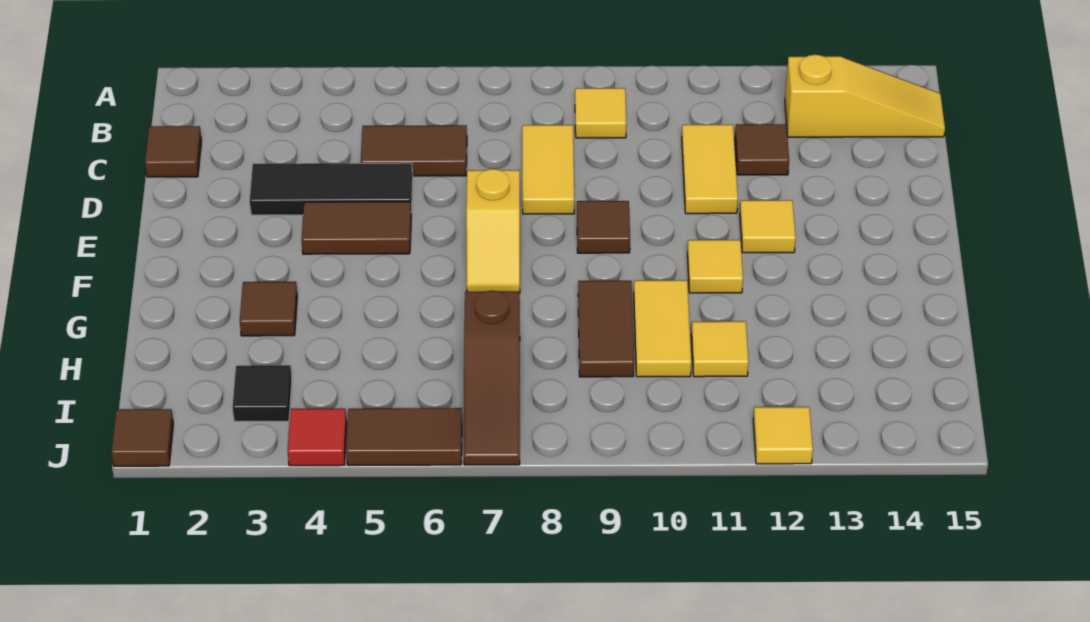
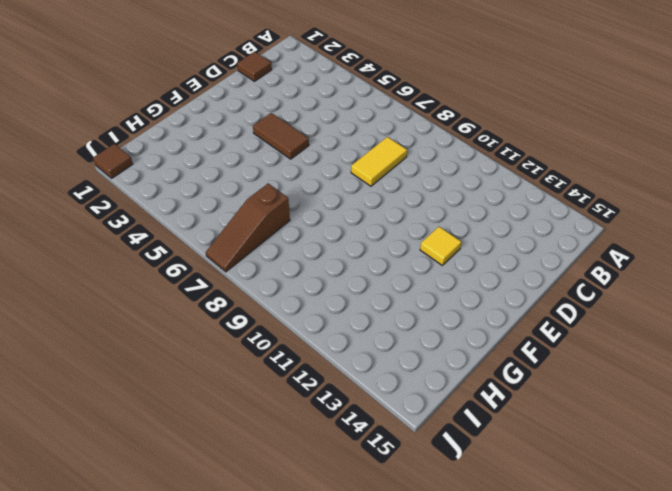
none -> yellow 1x1 tile [575,88,626,138]
none -> yellow 1x3 slope [785,55,945,137]
none -> brown 1x2 tile [361,125,467,176]

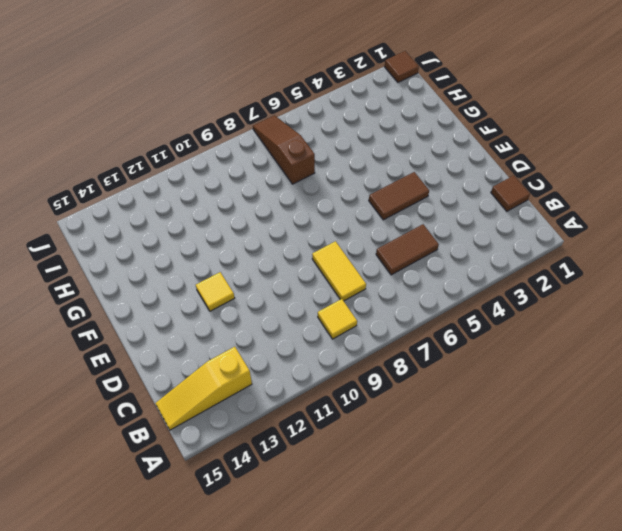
none -> yellow 1x2 tile [682,124,738,214]
none -> brown 1x1 tile [735,124,789,175]
none -> black 1x3 tile [250,163,413,215]

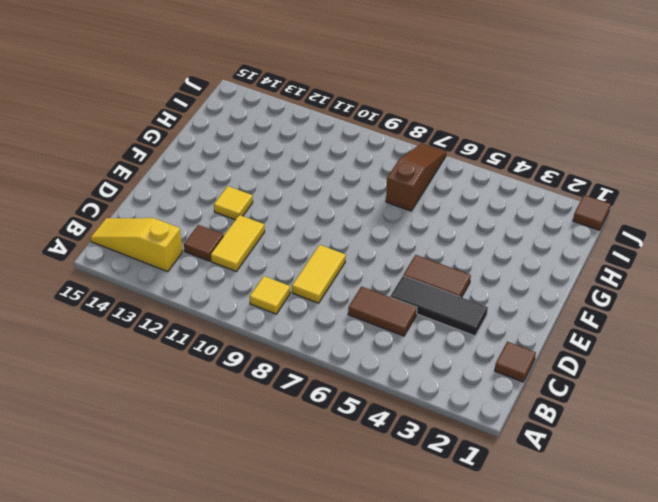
none -> yellow 1x2 slope [466,169,520,294]
none -> brown 1x1 tile [577,201,630,253]
none -> yellow 1x1 tile [687,240,743,293]

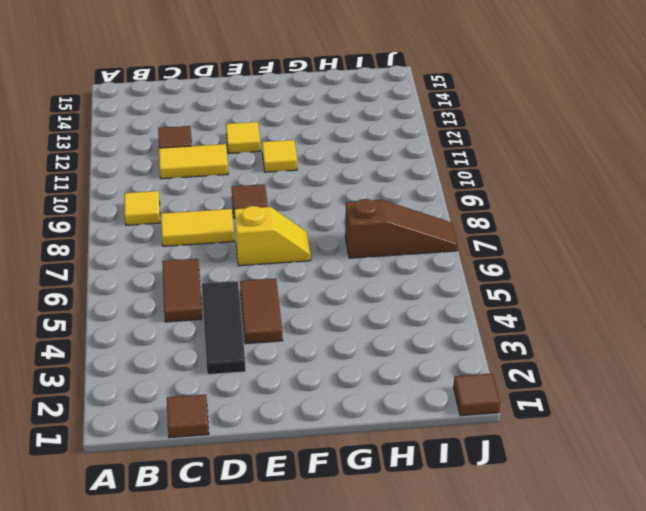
none -> yellow 1x3 slope [785,55,945,137]
none -> brown 1x1 tile [240,282,297,336]
none -> brown 1x2 tile [578,281,634,377]

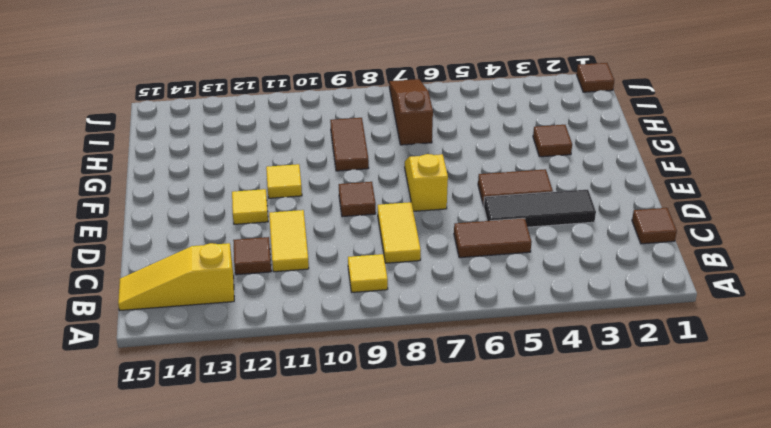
none -> yellow 1x2 tile [634,280,691,377]
none -> yellow 1x1 tile [691,321,749,377]
none -> black 1x1 tile [233,365,292,421]

